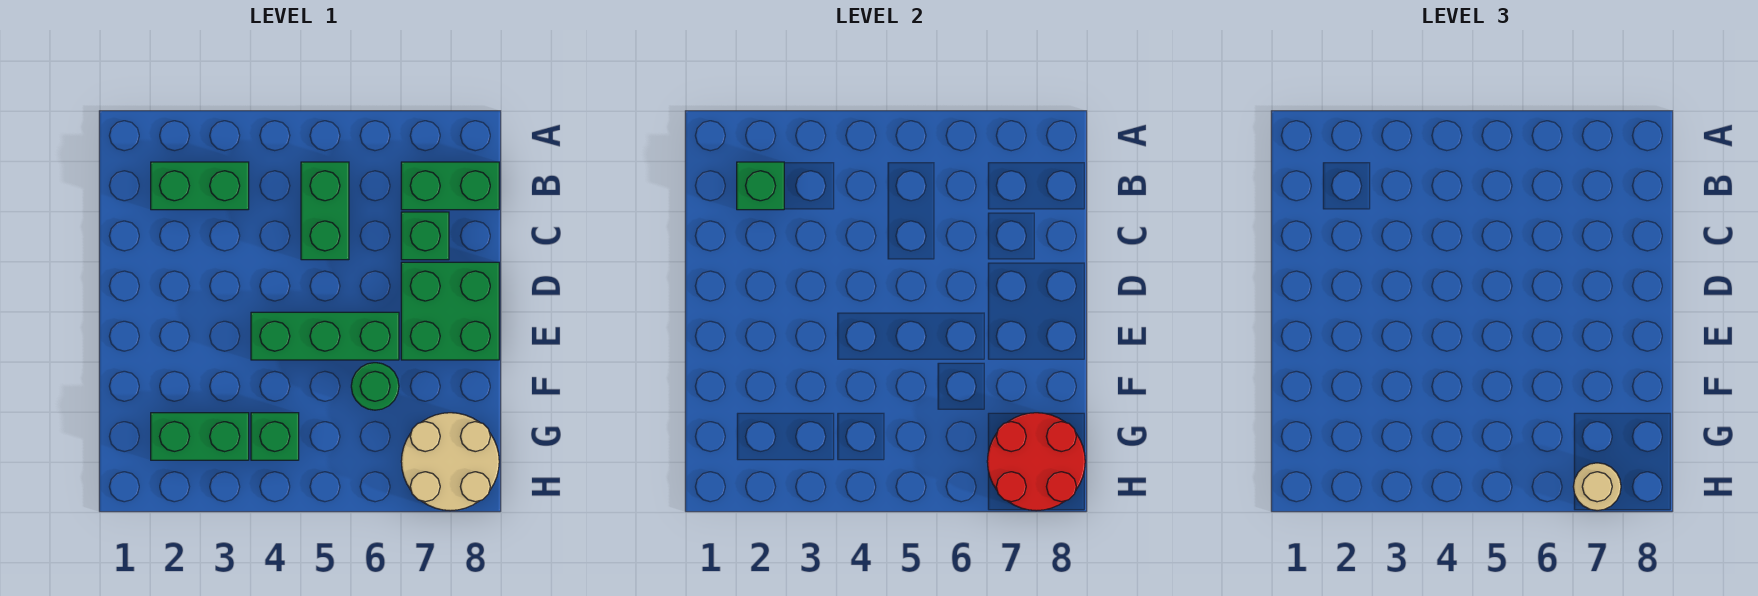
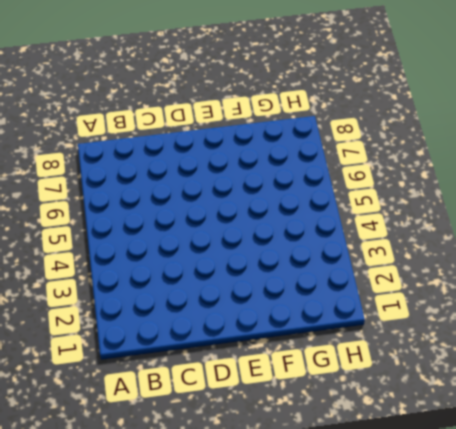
none -> green 1x2 brick [151,162,249,210]
none -> green 1x2 brick [301,162,349,260]
none -> green 1x2 brick [401,162,499,210]

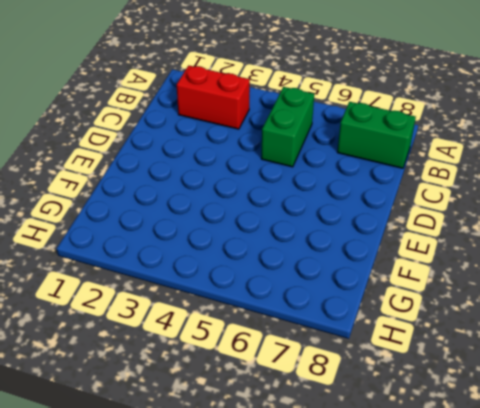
red 1x2 brick [177,66,250,129] -> green 1x2 brick [151,162,249,210]
none -> green 1x1 brick [401,212,449,260]
none -> green 2x2 brick [401,262,499,360]
none -> green 1x3 brick [251,312,399,360]

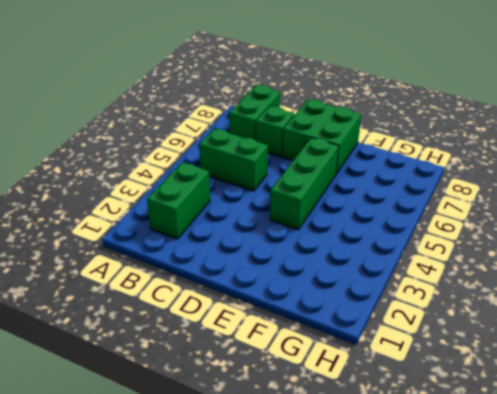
none -> green 1x1 round brick [351,363,399,410]
none -> green 1x2 brick [151,413,249,460]
none -> green 1x1 brick [251,413,299,460]

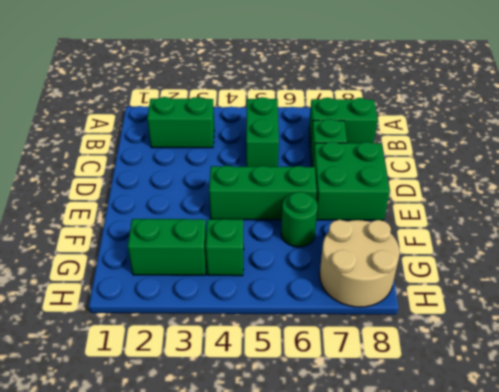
none -> green 1x1 brick [737,162,784,210]
none -> red 2x2 round brick [987,413,1085,511]
none -> tan 1x1 round brick [1573,463,1621,511]

